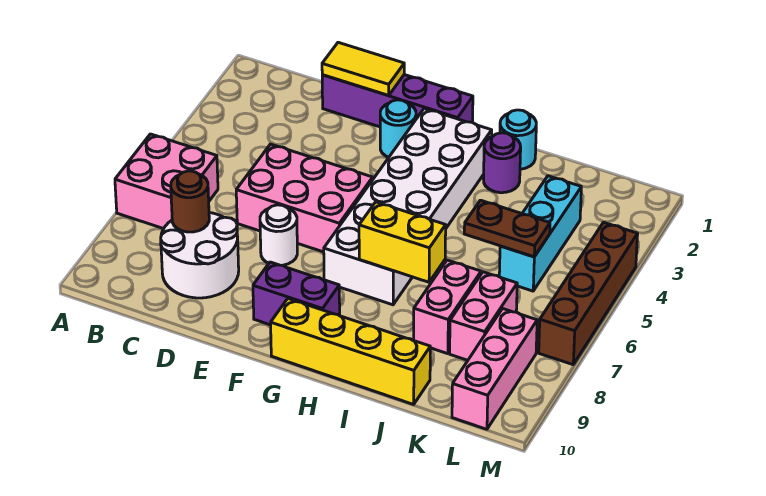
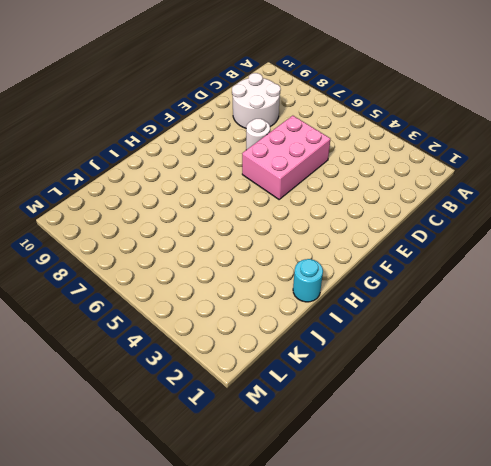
none -> pink 2x2 brick [115,134,218,229]
none -> purple 1x4 brick [322,75,473,127]
none -> cyan 1x1 round brick [380,100,416,157]

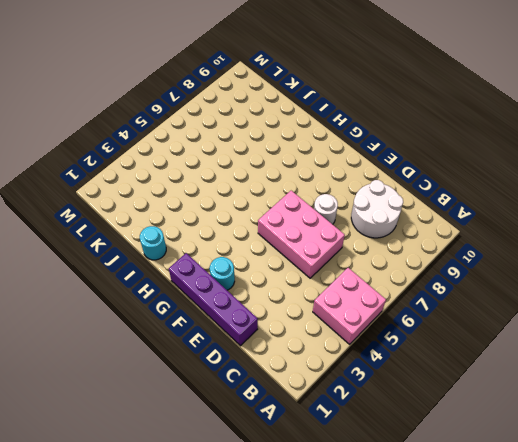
pink 2x2 brick [313,268,386,344] -> pink 2x2 brick moved to [115,134,218,229]
none -> purple 1x2 brick [253,262,340,325]
none -> white 2x6 brick [324,109,492,305]
none -> yellow 1x4 brick [271,299,430,404]

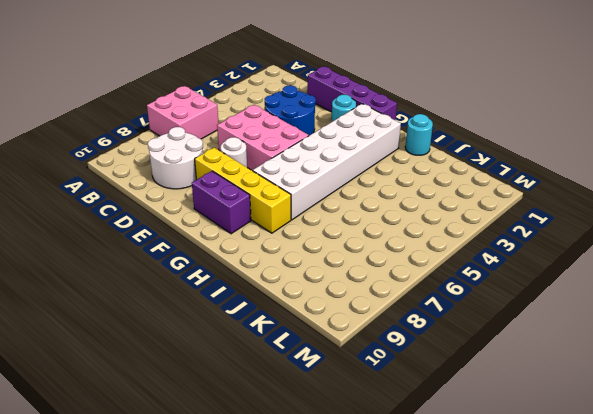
blue 2x2 round brick [265,85,316,135] -> none
yellow 1x4 brick [195,148,291,233] -> yellow 1x4 brick moved to [271,299,430,404]
none -> purple 1x1 round brick [484,133,521,193]
none -> pink 1x2 brick [414,260,481,354]
none -> cyan 1x3 brick [499,176,581,291]

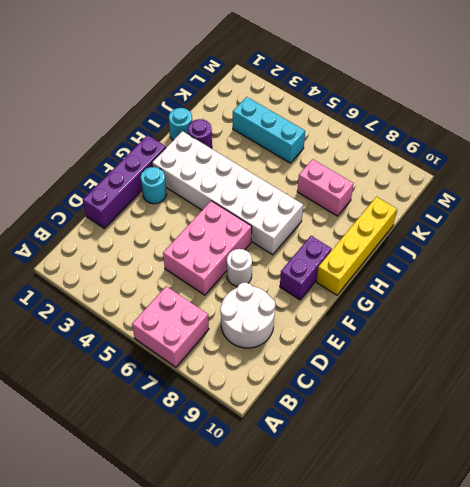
none -> pink 1x2 brick [450,272,517,360]
none -> pink 1x3 brick [452,309,537,429]
none -> brown 1x4 brick [539,222,638,365]

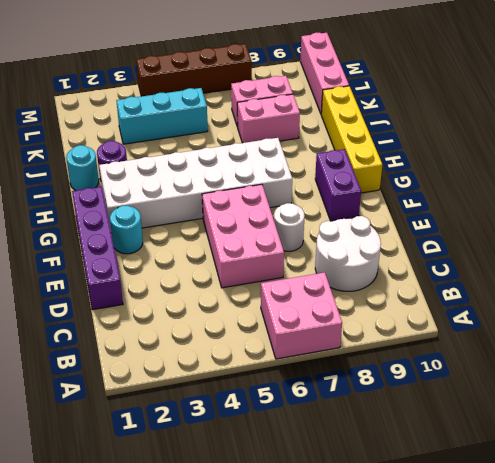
pink 1x3 brick [300,33,349,114] -> pink 1x3 brick turned to [452,309,537,429]
none -> brown 1x1 round brick [171,171,209,232]
none -> yellow 1x2 tile [322,42,404,95]
none -> yellow 1x2 brick [359,202,446,282]

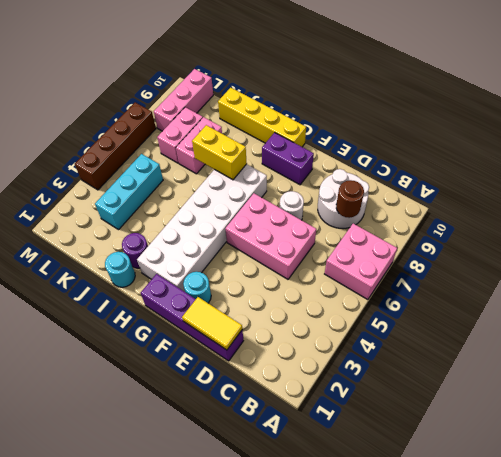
none -> brown 1x2 plate [464,200,550,257]

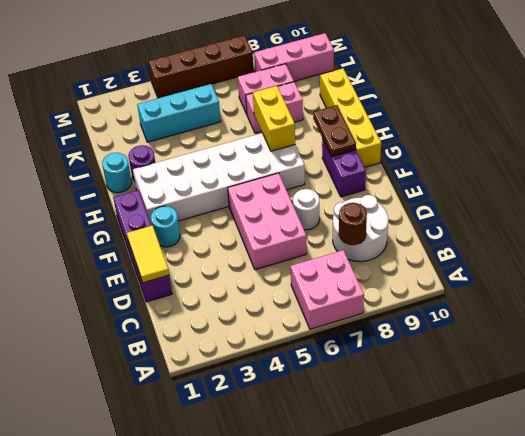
brown 1x2 plate [313,105,356,157] -> brown 1x2 plate moved to [464,200,550,257]

